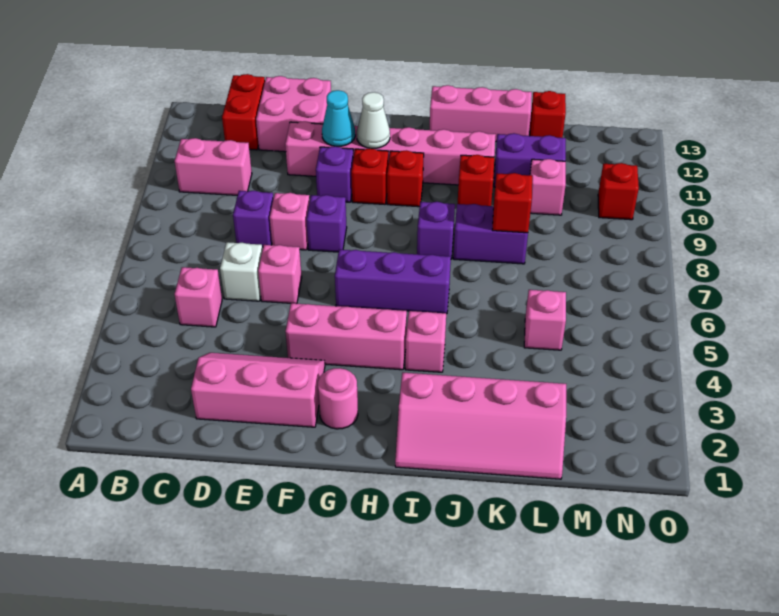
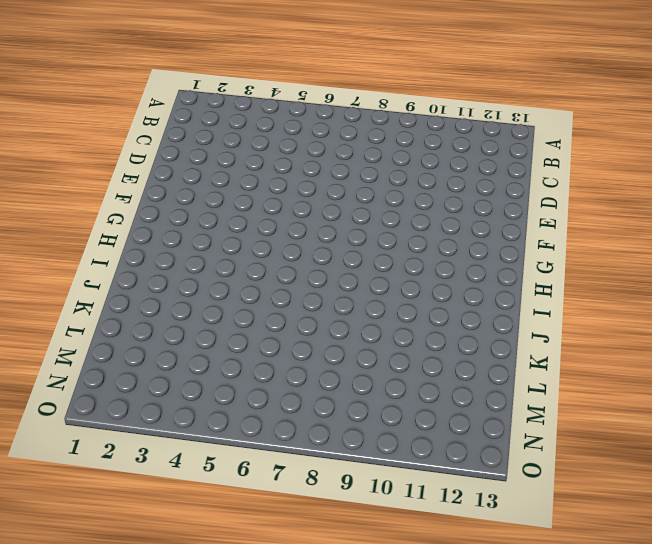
none -> pink 1x2 brick [175,138,252,195]
none -> pink 1x1 brick [174,267,222,327]
none -> red 1x2 brick [222,74,265,150]
none -> pink 2x3 slope [191,353,325,427]

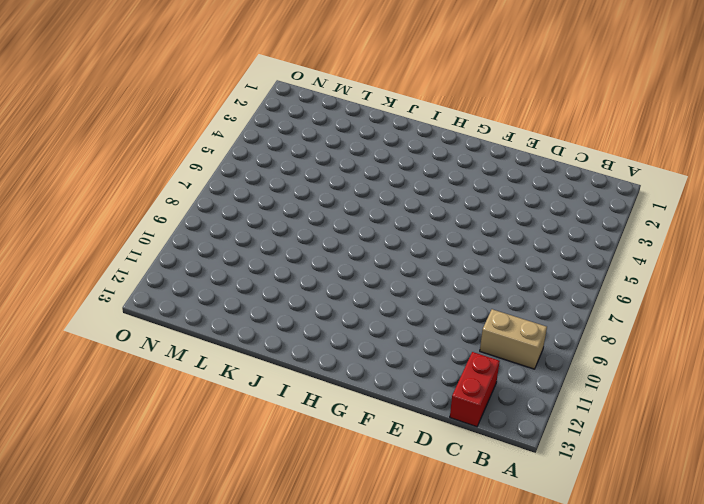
tan 1x2 brick [480,309,547,369] -> pink 1x2 brick [175,138,252,195]
none -> pink 1x1 brick [174,267,222,327]
none -> pink 2x3 slope [191,353,325,427]
none -> white 1x1 brick [220,242,262,301]
none -> purple 1x1 brick [233,191,274,247]

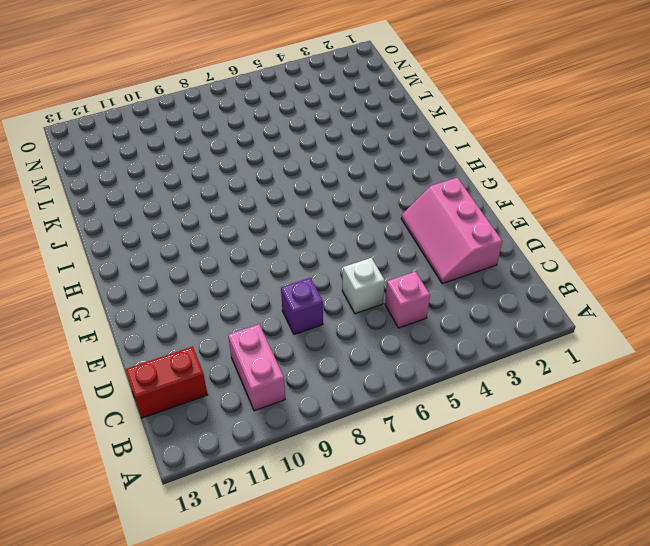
none -> pink 2x2 brick [256,76,331,152]
none -> pink 1x1 brick [258,245,302,304]
none -> pink 1x1 brick [270,193,310,250]
none -> pink 1x6 brick [285,121,496,185]

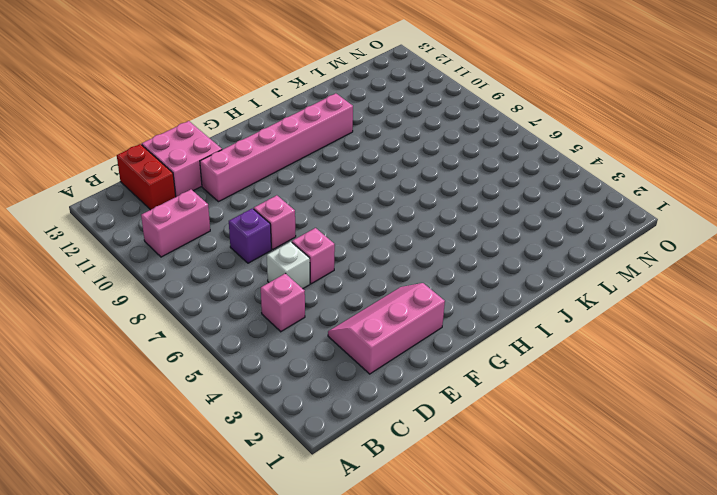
none -> pink 1x3 brick [286,303,407,370]
none -> purple 1x1 brick [306,195,347,252]
none -> purple 1x1 brick [316,146,354,202]
none -> pink 1x1 round brick [318,368,358,429]

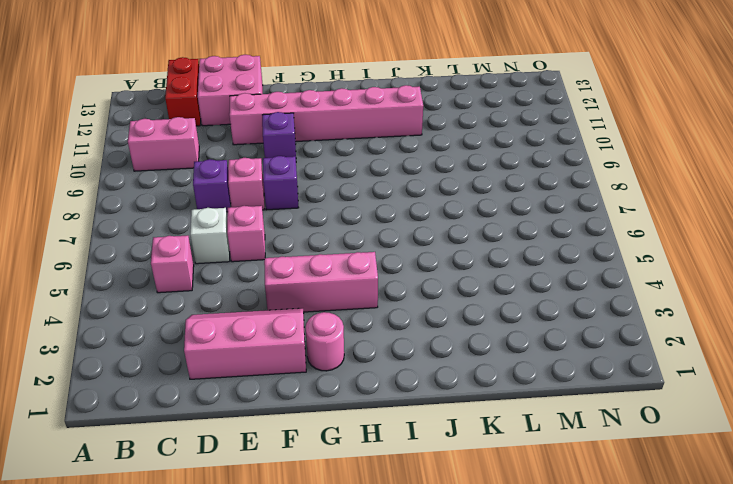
none -> purple 1x3 brick [335,249,451,314]
none -> red 1x1 brick [351,148,388,204]
none -> red 1x1 brick [387,150,424,207]
none -> pink 2x4 slope [395,373,566,479]

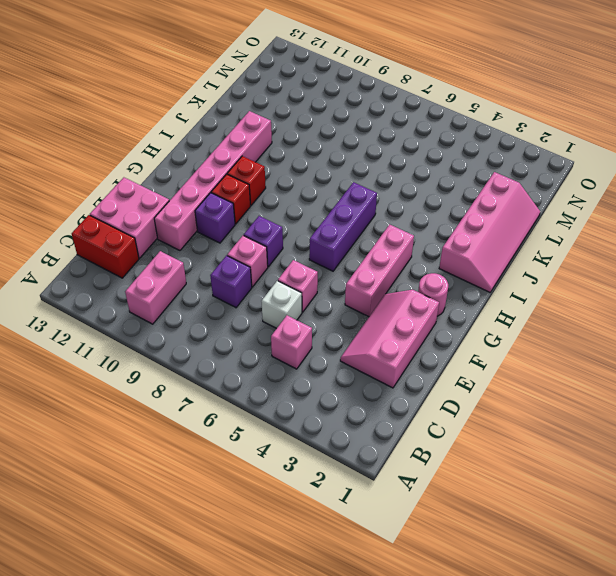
none -> pink 1x1 brick [405,311,446,372]
none -> purple 1x1 brick [417,202,455,259]
none -> pink 1x3 brick [430,85,532,142]
none -> purple 1x2 brick [453,204,528,264]

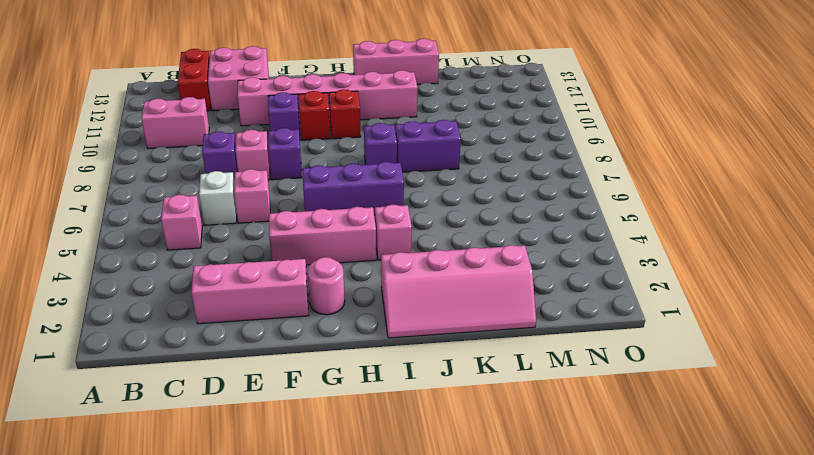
none -> red 1x1 brick [458,155,494,206]
none -> purple 1x2 brick [494,133,566,187]
none -> pink 1x1 brick [524,290,566,350]
none -> pink 1x1 brick [530,159,566,215]

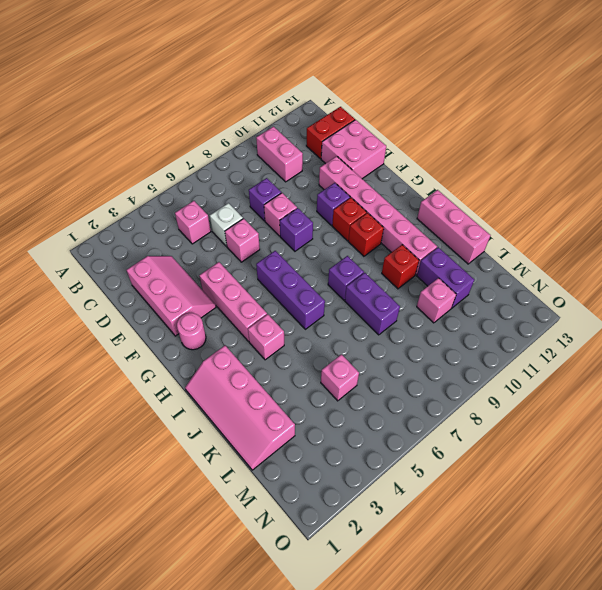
none -> red 1x1 brick [530,91,566,138]
none -> red 1x1 brick [598,163,639,220]
none -> cyan 1x1 cone [322,90,355,146]
none -> white 1x1 cone [357,92,390,149]

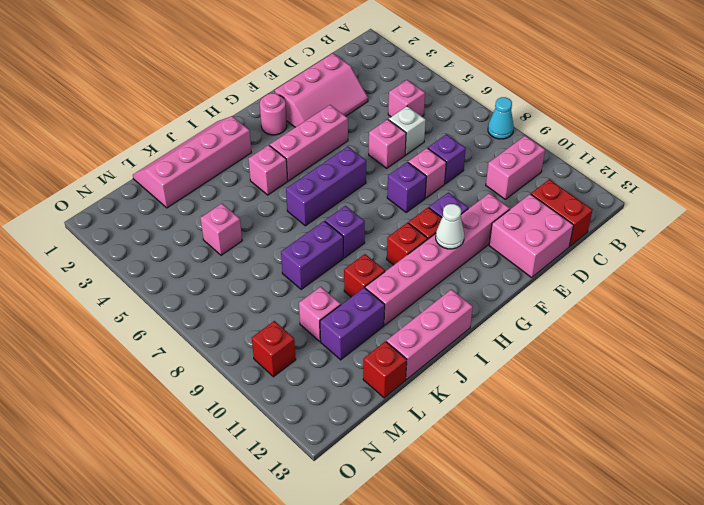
cyan 1x1 cone [488,97,514,139] -> cyan 1x1 cone moved to [322,90,355,146]
none -> red 1x1 brick [492,173,532,233]

